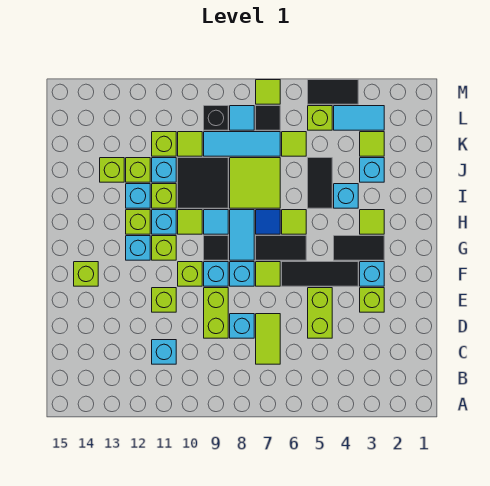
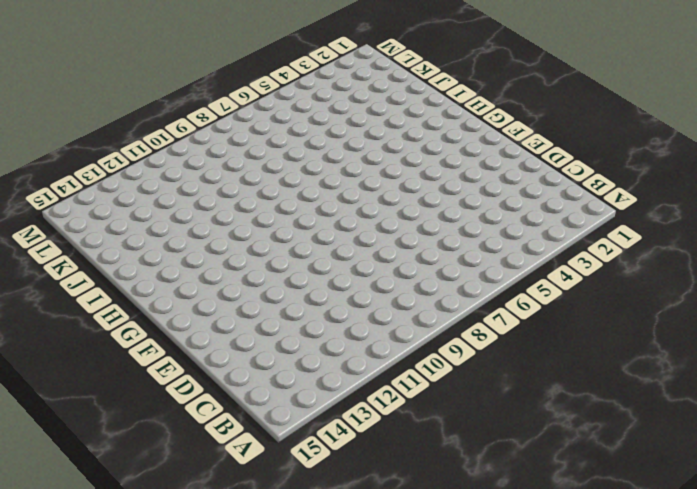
none -> lime 1x2 tile [256,314,280,364]
none -> cyan 1x1 brick [152,340,176,364]
none -> lime 1x2 brick [308,288,332,338]
none -> cyan 1x1 brick [230,314,254,338]

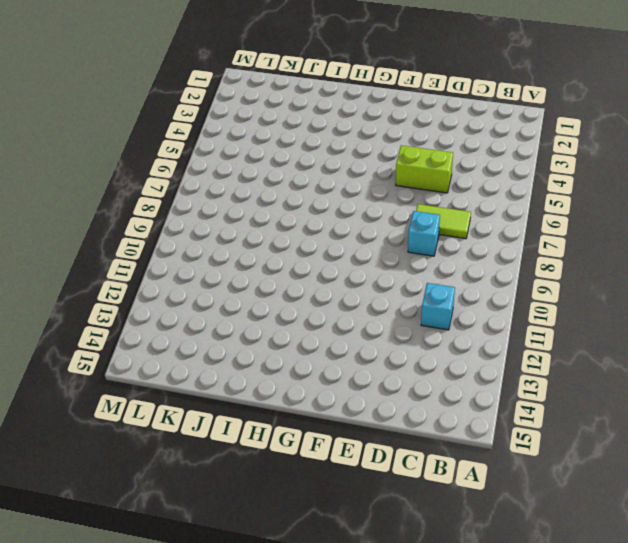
none -> lime 1x2 brick [204,288,228,338]
none -> lime 1x1 brick [360,288,384,312]
none -> lime 1x1 brick [152,288,176,312]
none -> cyan 1x1 brick [360,262,384,286]

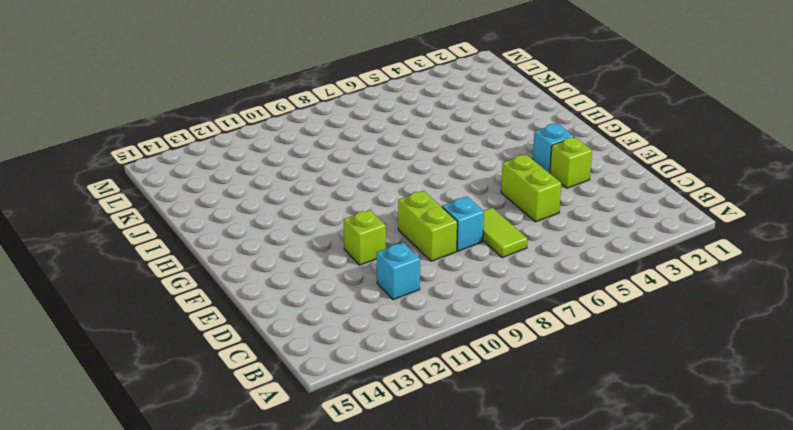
none -> black 1x3 tile [282,262,358,286]
none -> lime 1x1 tile [256,262,280,286]
none -> cyan 1x1 brick [230,262,254,286]
none -> cyan 1x1 brick [204,262,228,286]

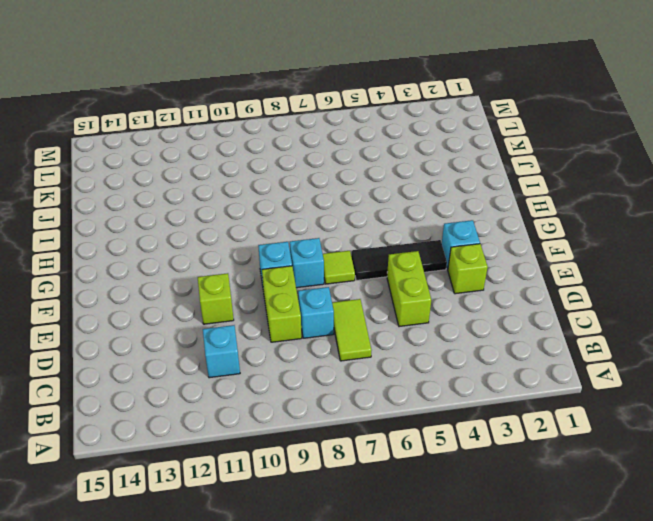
none -> lime 1x1 brick [178,262,202,286]
none -> lime 1x1 brick [74,262,98,286]
none -> black 1x2 tile [334,236,384,260]
none -> black 1x2 tile [256,236,306,260]

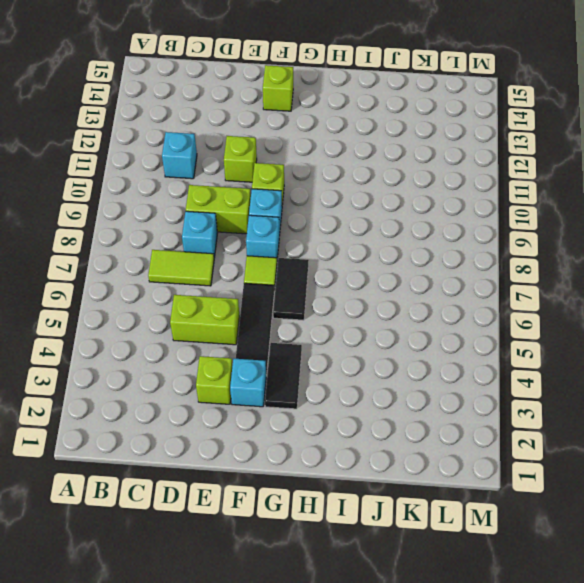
none -> cyan 1x2 tile [230,210,254,260]
none -> black 1x1 tile [204,236,228,260]
none -> lime 1x1 brick [152,236,176,260]
none -> cyan 1x1 brick [126,236,150,260]

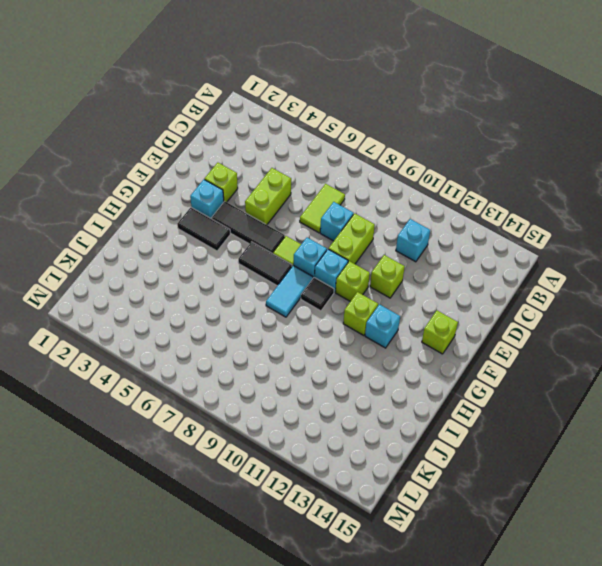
none -> lime 1x1 tile [360,210,384,234]
none -> lime 1x1 tile [282,210,306,234]
none -> blue 1x1 tile [256,210,280,234]
none -> cyan 1x1 tile [204,210,228,234]

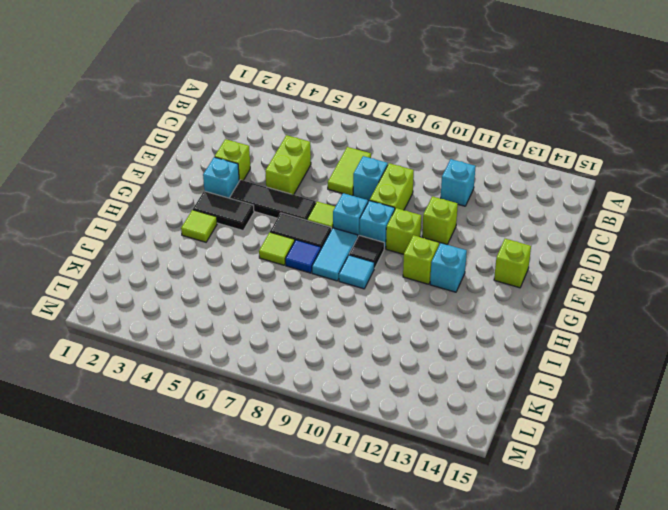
none -> lime 1x1 tile [178,210,202,234]
none -> cyan 1x1 brick [152,210,176,234]
none -> lime 1x1 brick [126,210,150,234]
none -> cyan 1x1 brick [334,184,358,208]

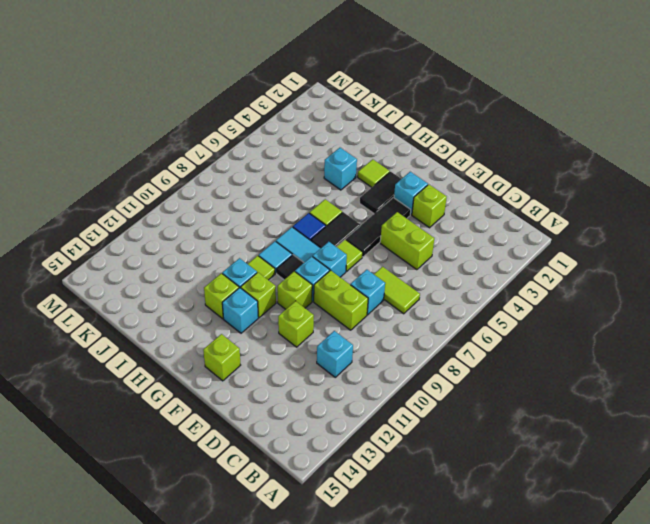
none -> black 1x2 tile [308,158,332,208]
none -> lime 2x2 tile [230,158,280,208]
none -> black 2x2 tile [178,158,228,208]
none -> lime 1x1 brick [152,184,176,208]

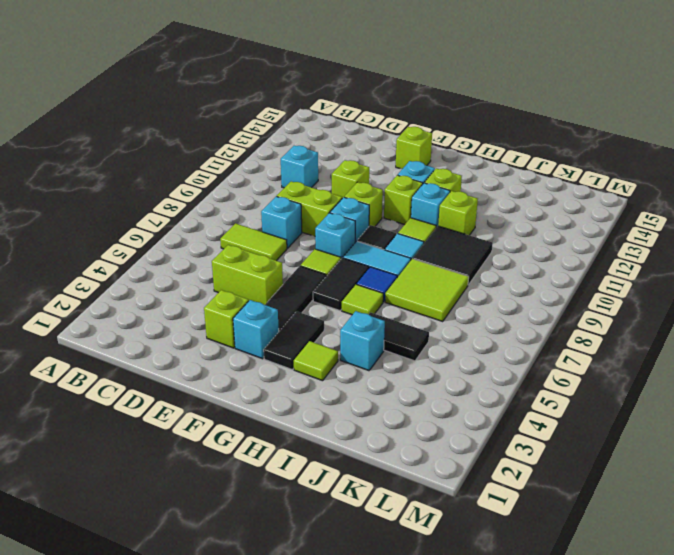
none -> cyan 1x1 brick [126,184,150,208]
none -> cyan 1x1 brick [360,158,384,182]
none -> cyan 1x1 brick [152,158,176,182]
none -> lime 1x1 brick [126,158,150,182]

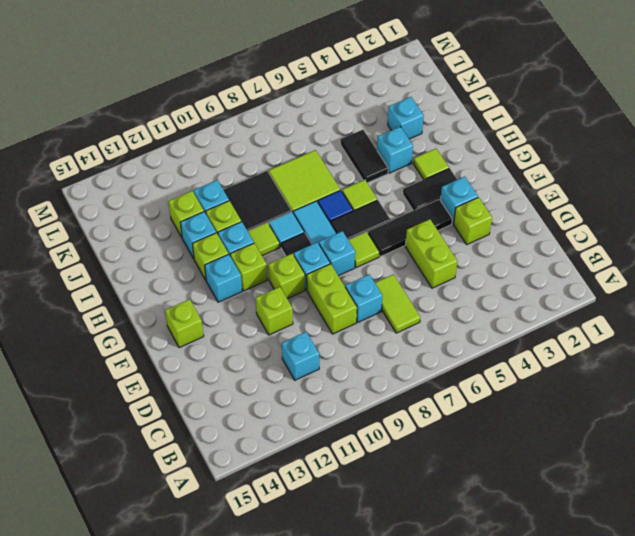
none -> lime 1x1 brick [100,158,124,182]
none -> lime 1x1 tile [360,132,384,156]
none -> lime 1x1 tile [282,132,306,156]
none -> cyan 1x3 tile [204,132,280,156]

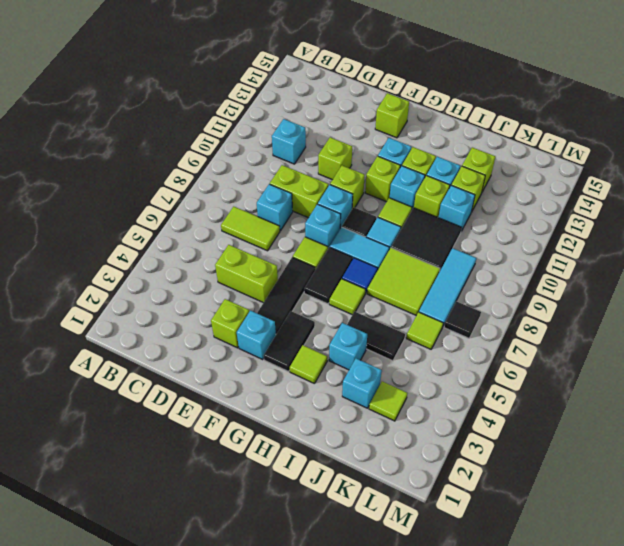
none -> lime 1x1 tile [178,132,202,156]
none -> lime 1x1 brick [152,132,176,156]
none -> cyan 1x2 tile [334,106,384,130]
none -> lime 1x1 brick [308,106,332,130]

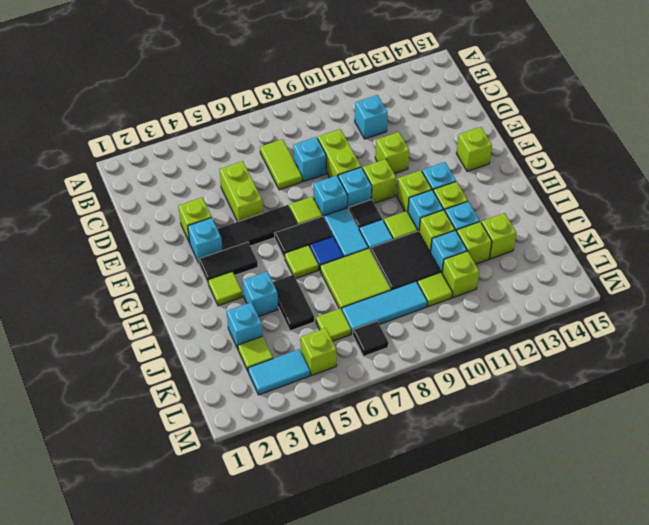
none -> cyan 1x1 tile [230,106,254,130]
none -> black 1x1 brick [204,106,228,130]
none -> black 1x2 tile [308,80,358,104]
none -> lime 1x1 tile [256,80,280,104]

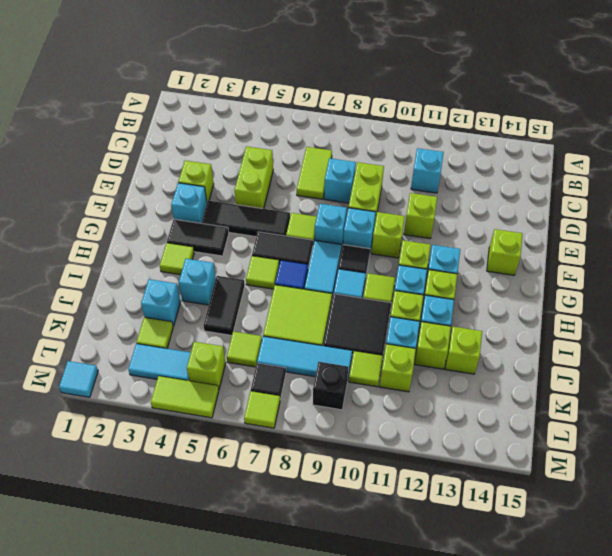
cyan 1x1 tile [59,361,98,397] -> cyan 1x1 tile moved to [230,106,254,130]
lime 1x2 tile [151,376,219,418] -> black 1x2 tile [308,80,358,104]

